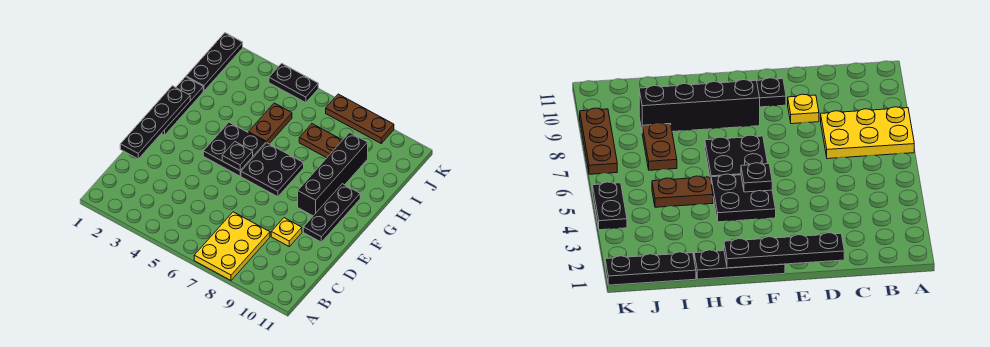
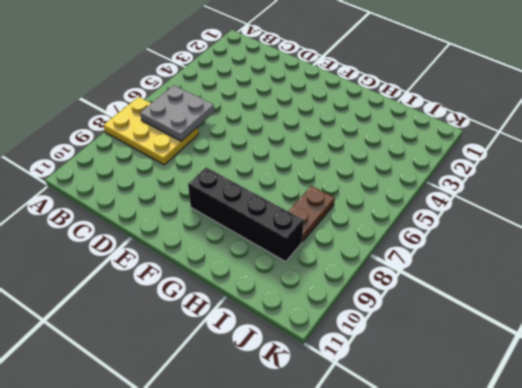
grey 2x2 plate [140,85,214,141] -> none
none -> yellow 1x1 plate [271,218,302,246]
none -> black 1x3 plate [303,184,360,242]
none -> black 1x3 plate [161,77,203,135]

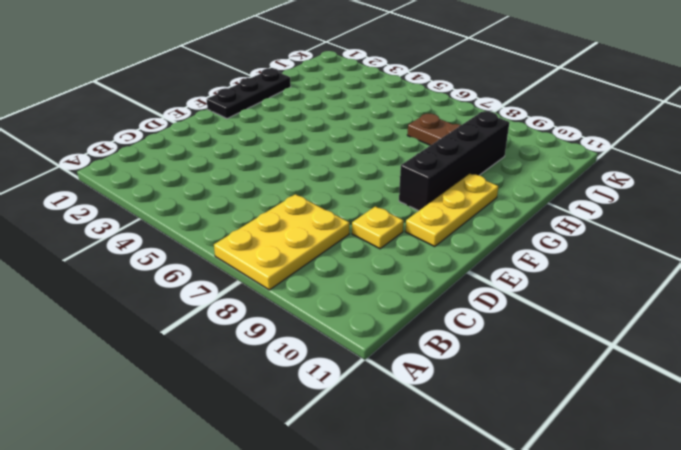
yellow 1x3 plate [405,174,498,246] -> black 1x3 plate [303,184,360,242]
none -> black 2x2 plate [203,122,266,176]
none -> black 2x2 plate [241,143,304,197]
none -> brown 1x2 plate [248,103,292,144]

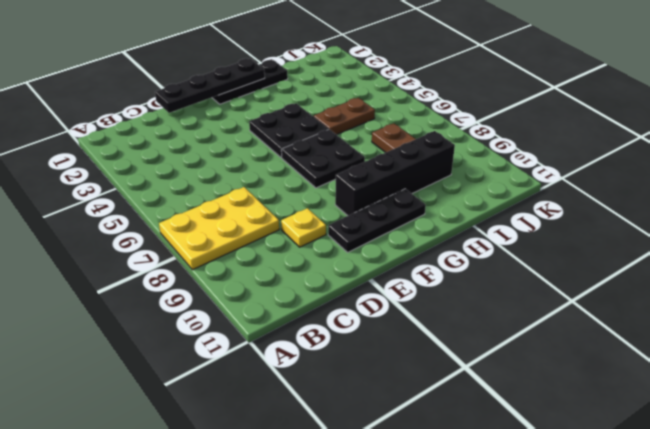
none -> black 1x3 plate [186,33,243,91]
none -> black 1x2 plate [269,63,318,103]
none -> brown 1x3 plate [326,94,394,143]

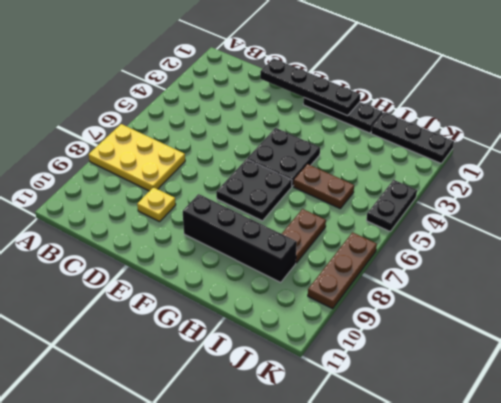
none -> black 1x3 plate [303,184,360,242]
none -> black 1x1 plate [222,142,253,170]

